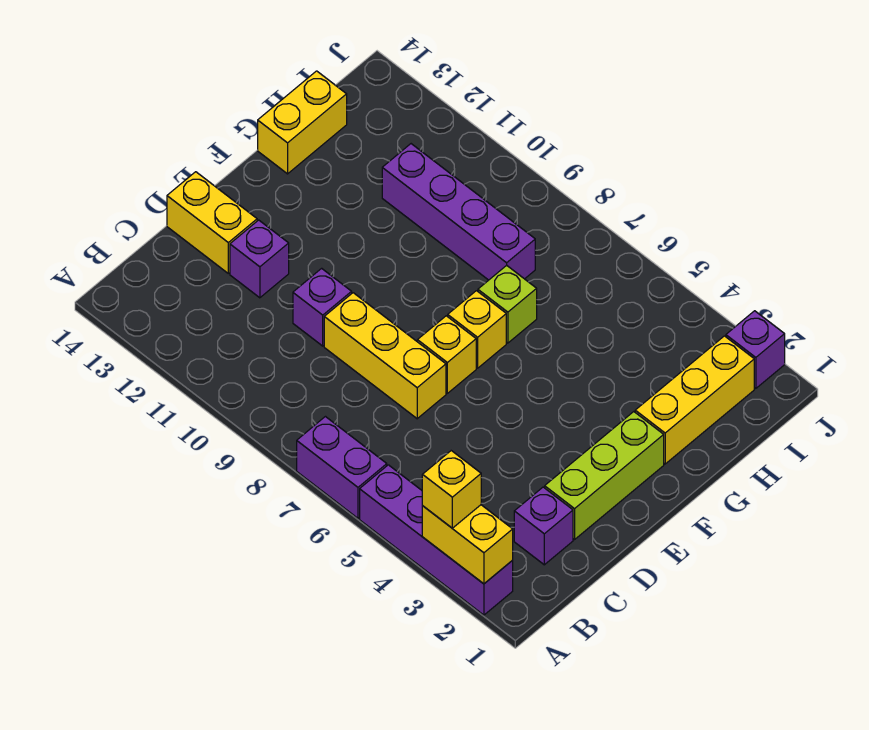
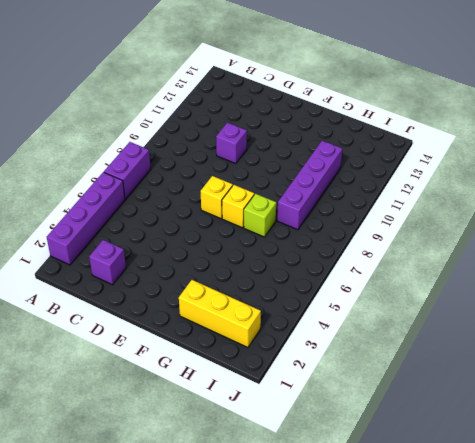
none -> lime 1x3 brick [545,412,664,540]
none -> yellow 1x3 brick [324,293,446,419]
none -> purple 1x1 brick [230,220,289,298]

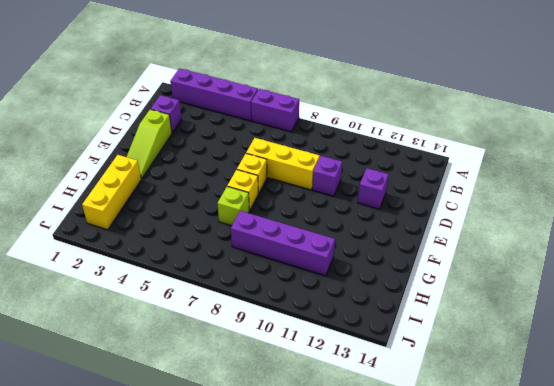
lime 1x3 slope [127,109,172,179] -> lime 1x3 brick [545,412,664,540]
none -> yellow 1x2 brick [167,172,257,273]
none -> yellow 1x2 brick [258,71,347,174]
none -> purple 1x1 brick [726,311,785,388]

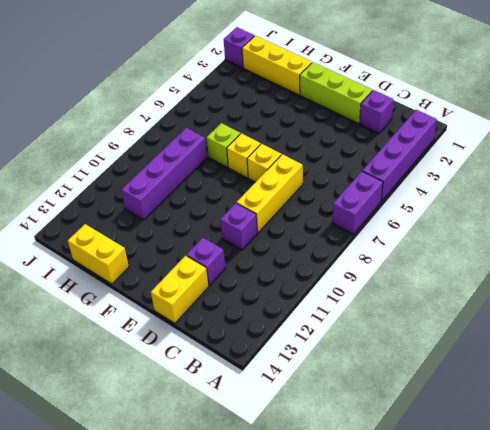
none -> yellow 1x2 brick [422,505,513,584]
none -> yellow 1x1 brick [422,451,481,528]

